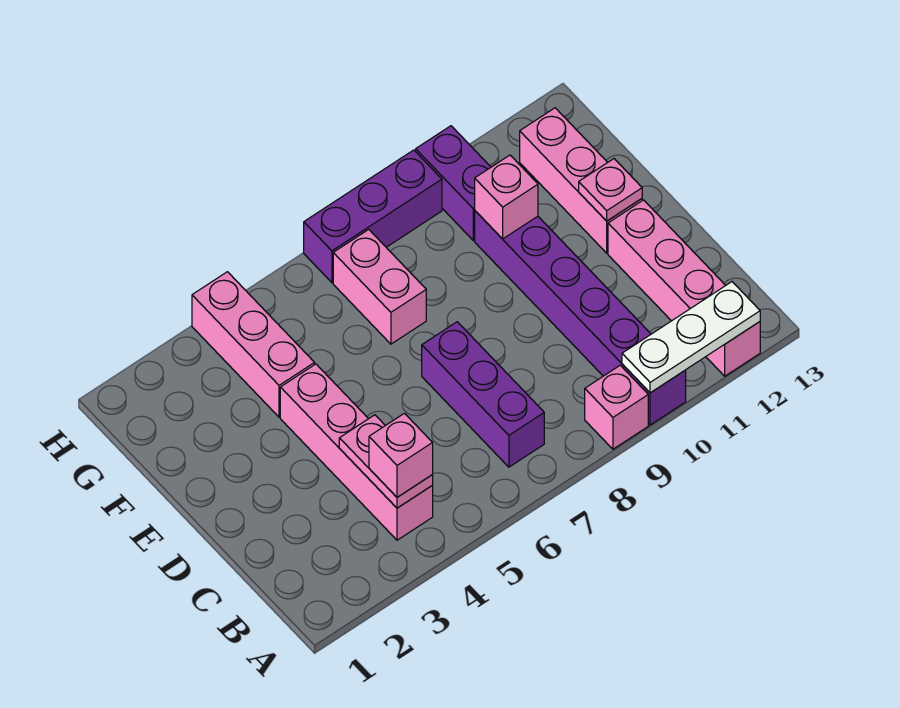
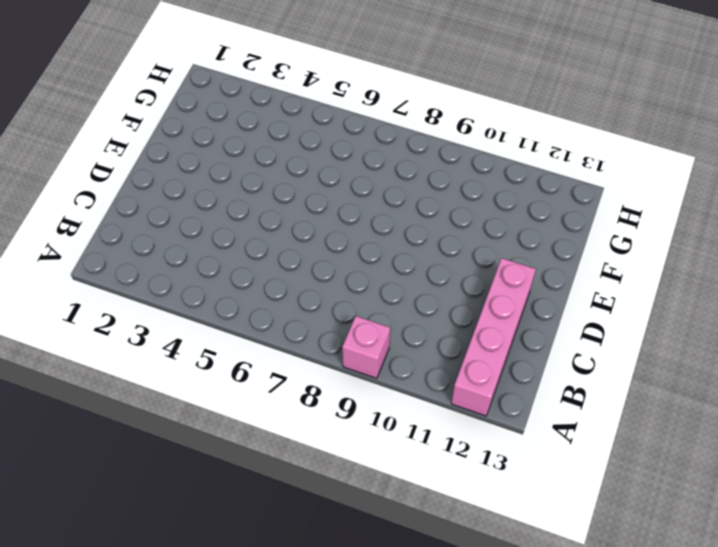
none -> purple 1x6 brick [475,211,686,425]
none -> pink 1x4 brick [280,364,433,540]
none -> purple 1x3 brick [422,322,544,467]

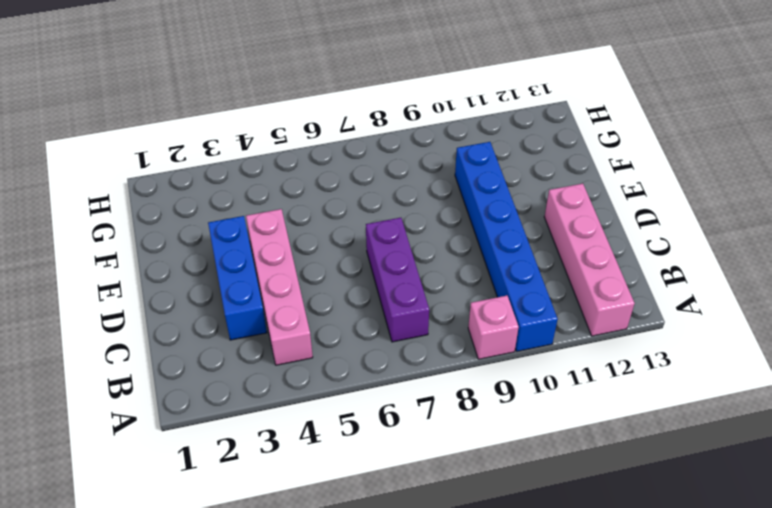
blue 1x6 brick [455,142,558,351] -> purple 1x6 brick [475,211,686,425]
blue 1x3 brick [208,216,267,340] -> none
none -> pink 1x3 brick [520,108,642,253]
none -> pink 1x3 brick [192,272,315,417]
none -> pink 1x2 brick [333,230,426,344]

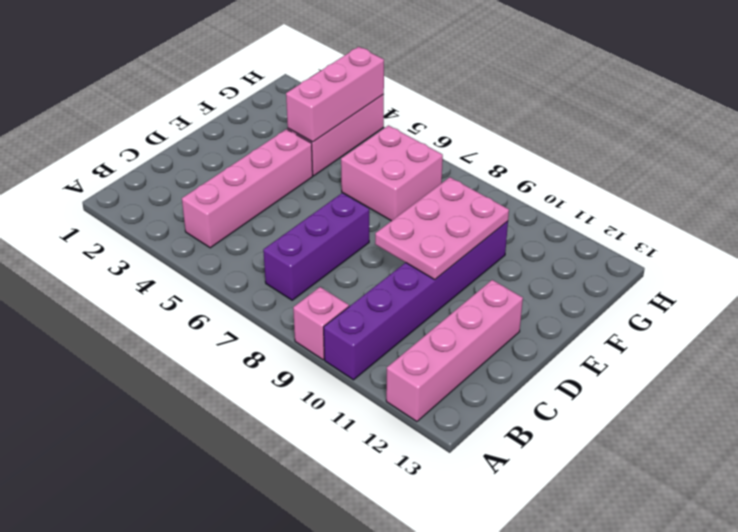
pink 2x3 plate [375,177,509,279] -> pink 1x1 brick [475,155,538,239]
pink 1x3 brick [286,47,384,142] -> pink 1x3 brick moved to [520,108,642,253]
pink 2x2 brick [341,126,443,221] -> pink 1x2 brick [333,230,426,344]
none -> purple 1x2 brick [416,126,491,240]
none -> purple 1x3 brick [304,150,442,283]
none -> white 1x3 plate [622,282,760,393]

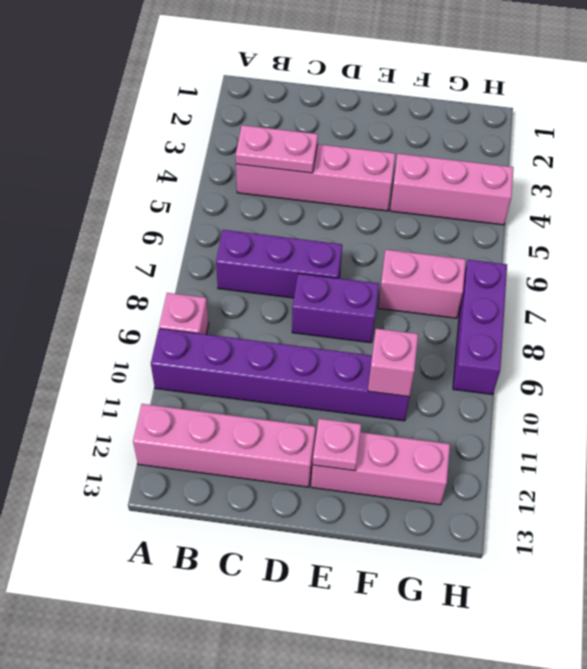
purple 1x2 brick [292,274,379,343] -> purple 1x2 brick moved to [416,126,491,240]
none -> white 1x3 plate [622,282,760,393]
none -> pink 1x1 brick [369,413,433,497]

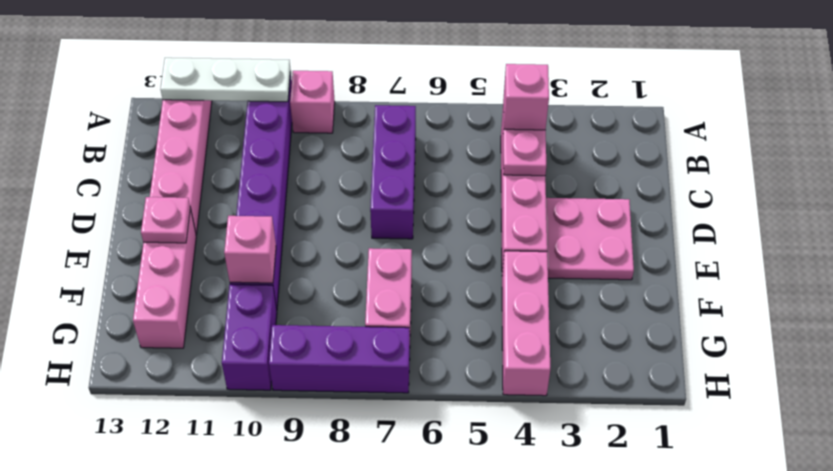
pink 2x2 plate [546,198,634,280] -> none

